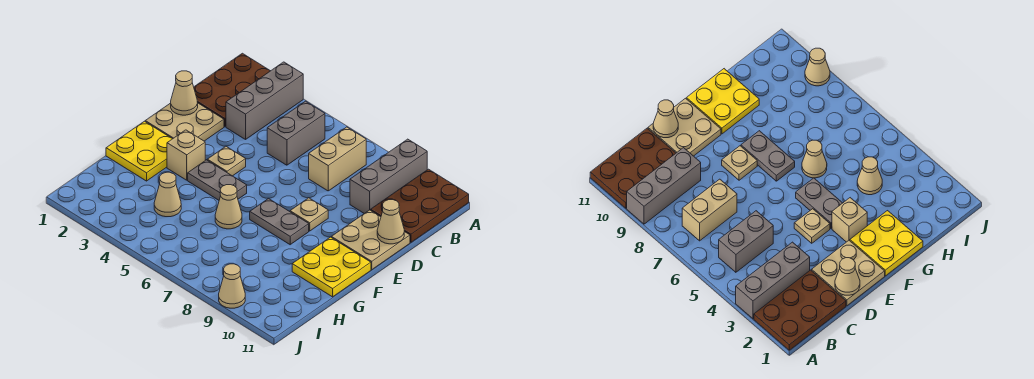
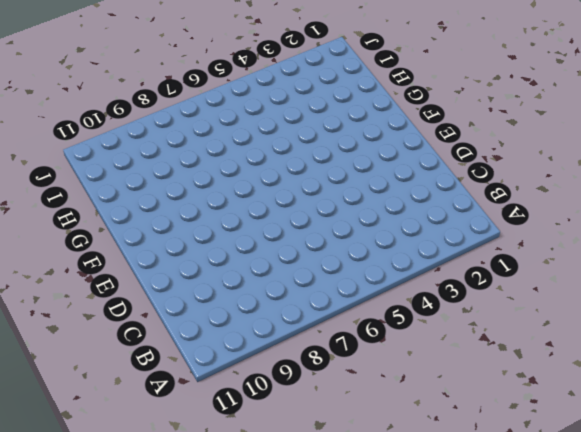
none -> brown 2x3 plate [194,53,270,127]
none -> grey 1x3 brick [226,62,303,139]
none -> grey 1x3 brick [350,139,427,213]

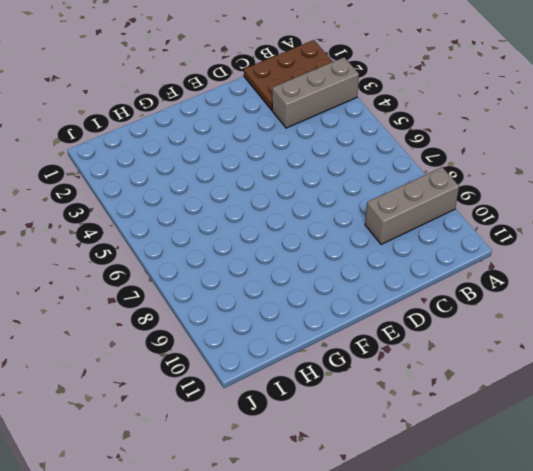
none -> brown 2x3 plate [371,169,469,242]
none -> grey 1x2 brick [267,101,325,165]
none -> tan 1x2 brick [309,127,366,191]

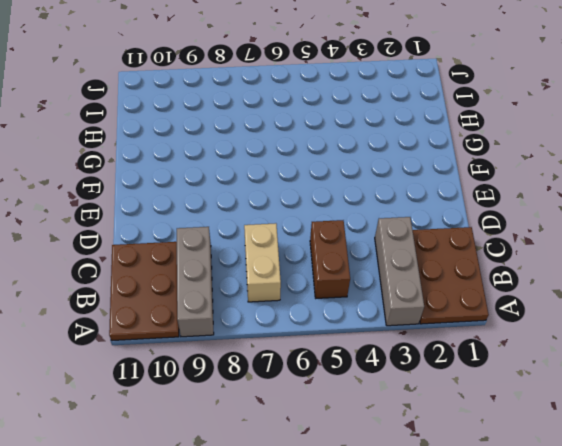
brown 1x2 brick [310,220,350,298] -> grey 1x2 brick [267,101,325,165]
none -> tan 2x2 plate [145,103,224,141]
none -> tan 2x2 plate [331,210,410,270]
none -> tan 1x1 plate [207,147,246,176]

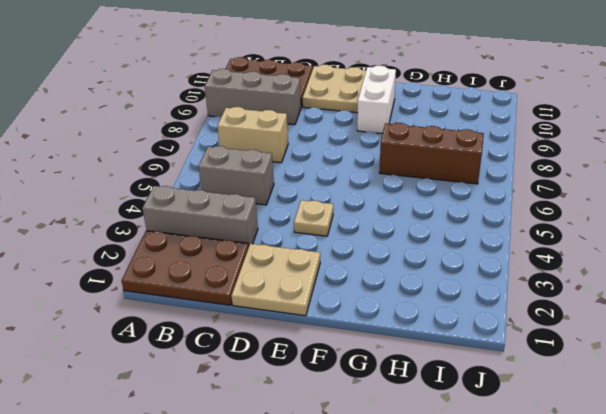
white 1x2 brick [357,66,396,134] -> yellow 2x2 plate [292,237,371,297]
brown 1x3 brick [379,123,484,184] -> none
none -> tan 1x1 plate [290,198,328,231]
none -> yellow 2x2 plate [106,121,172,181]
none -> tan 1x1 brick [167,130,205,180]

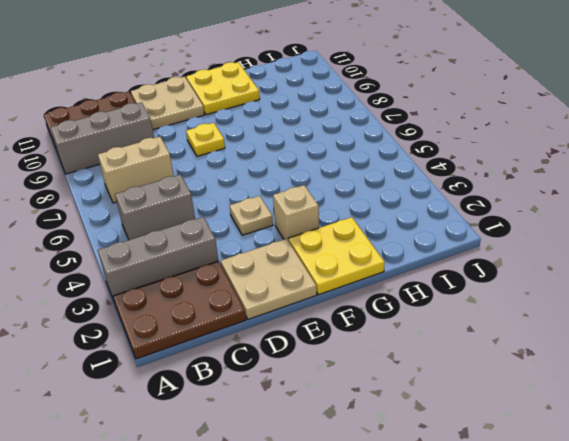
yellow 1x1 plate [186,123,225,156] -> tan 1x1 plate [290,198,328,231]
none -> grey 1x2 plate [188,160,247,200]
none -> grey 1x2 plate [250,198,309,245]
none -> tan 1x1 cone [215,185,242,229]

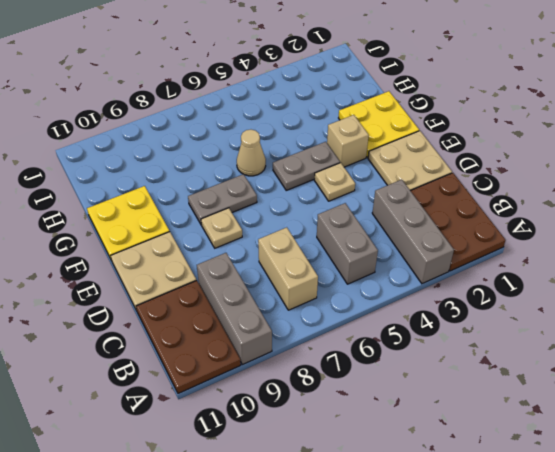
none -> tan 1x1 cone [154,172,181,217]
none -> tan 1x1 cone [219,264,245,308]
none -> tan 1x1 cone [171,71,198,115]

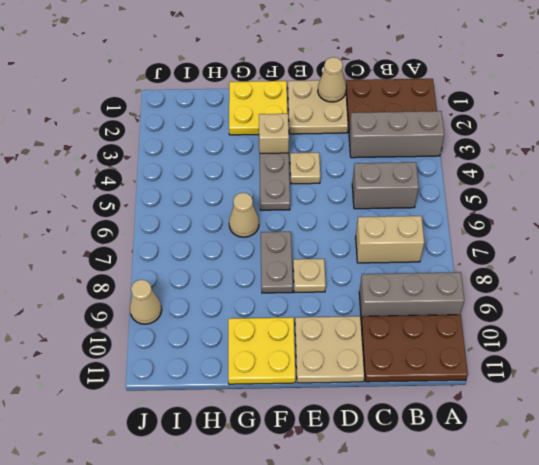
none -> tan 1x1 cone [154,172,181,217]
none -> tan 1x1 cone [377,200,404,244]

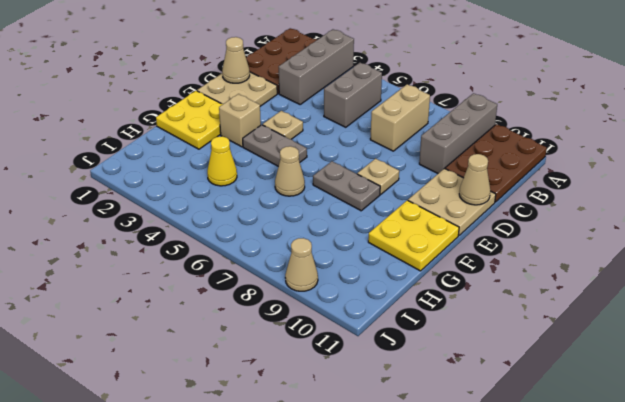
yellow 1x1 cone [207,136,237,186] -> tan 1x1 cone [154,172,181,217]

